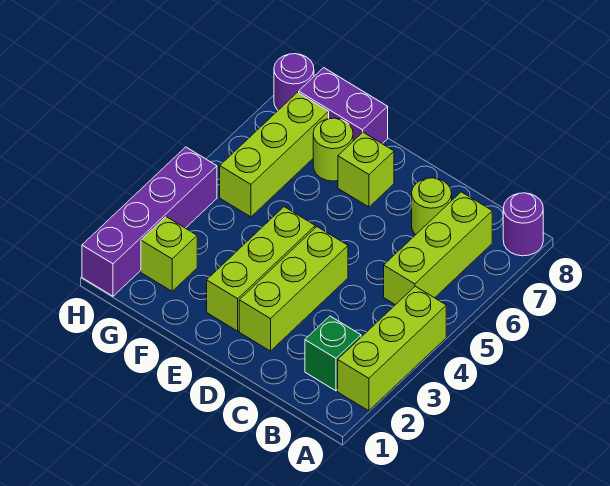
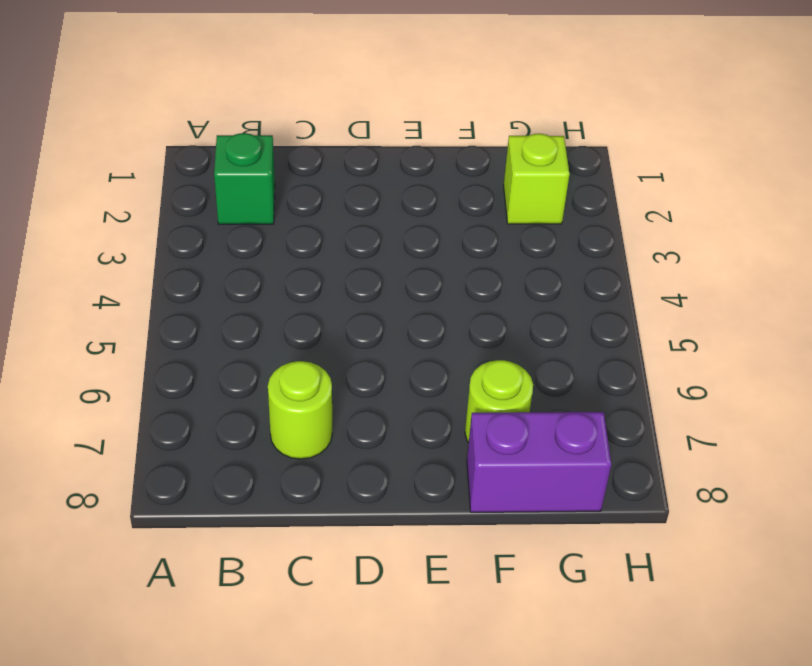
none -> lime 1x3 brick [338,286,446,411]
none -> purple 1x1 round brick [503,193,543,256]
none -> lime 1x3 brick [384,192,492,305]

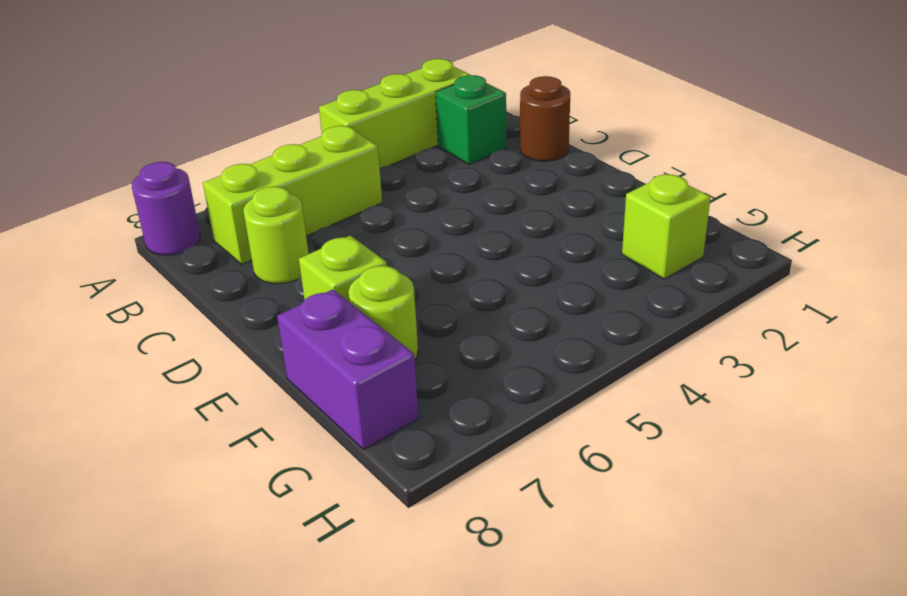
brown 1x1 round brick [520,76,570,161] -> none
none -> lime 1x3 brick [239,227,348,351]
none -> lime 1x3 brick [207,207,315,331]
none -> lime 1x3 brick [220,92,329,217]

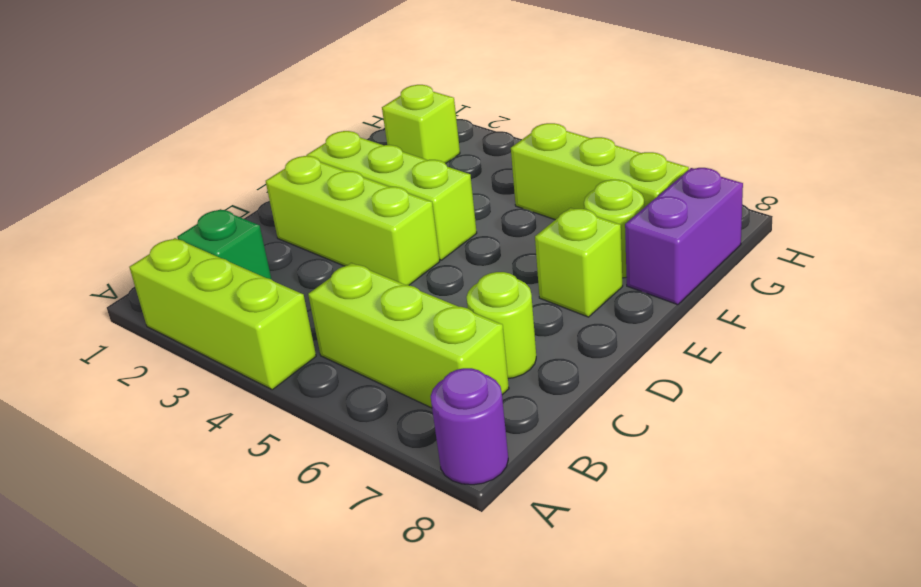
none -> purple 1x4 brick [82,147,217,296]
none -> purple 1x1 round brick [274,54,314,110]

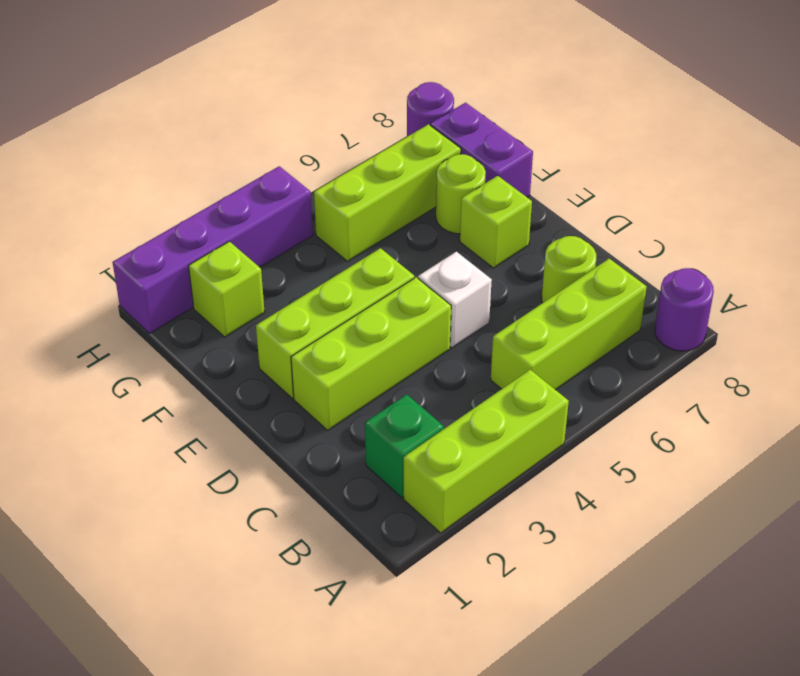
white 1x1 brick [418,252,492,348] -> none

